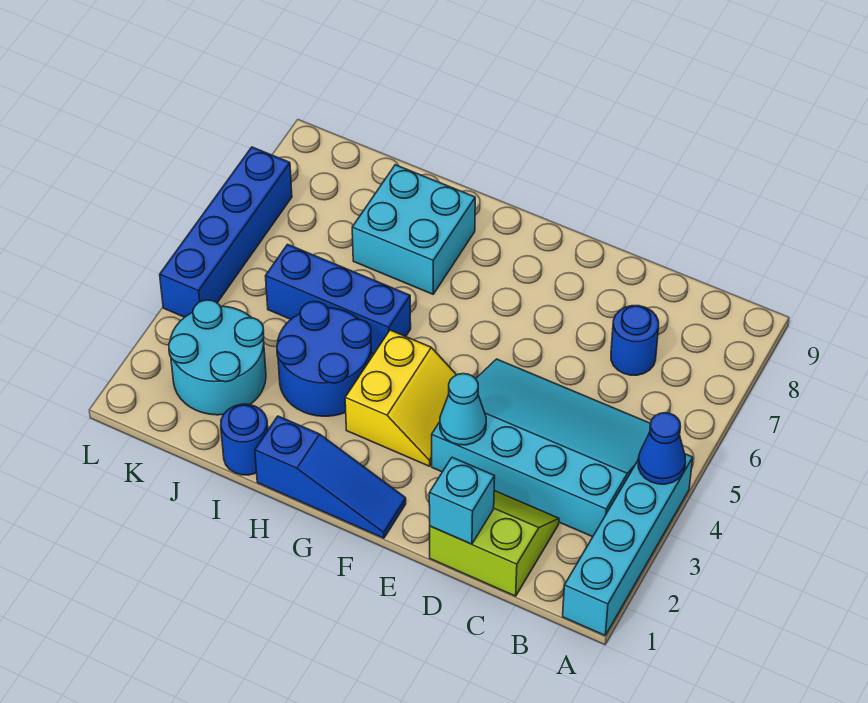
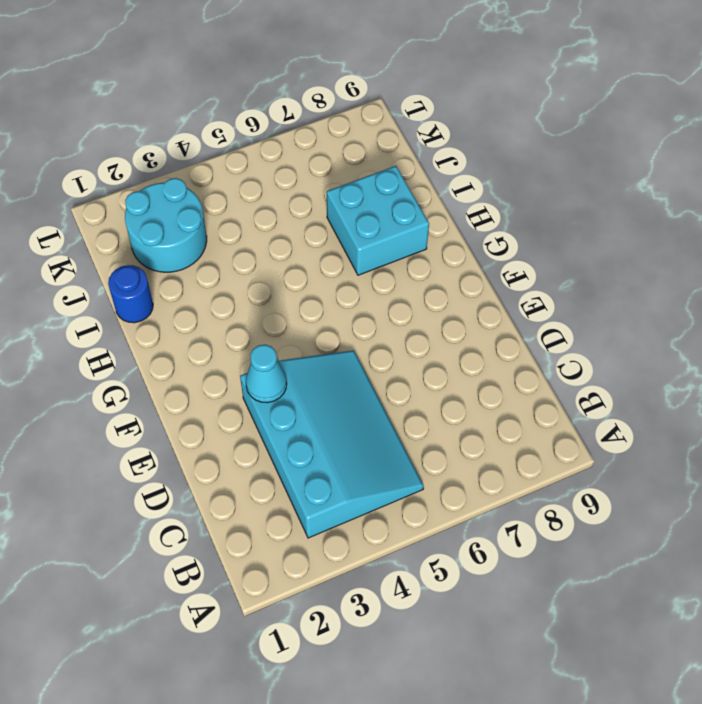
none -> cyan 1x4 brick [563,454,693,635]
none -> lime 2x2 slope [430,491,559,596]
none -> blue 1x1 round brick [611,306,659,375]

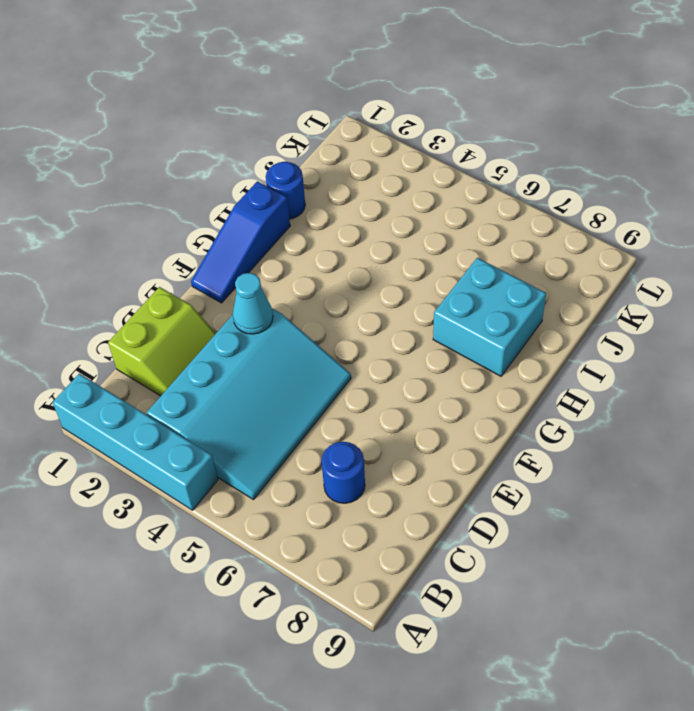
none -> yellow 2x2 slope [345,330,456,466]
none -> blue 2x2 round brick [277,302,372,416]
none -> blue 1x3 brick [266,244,411,354]

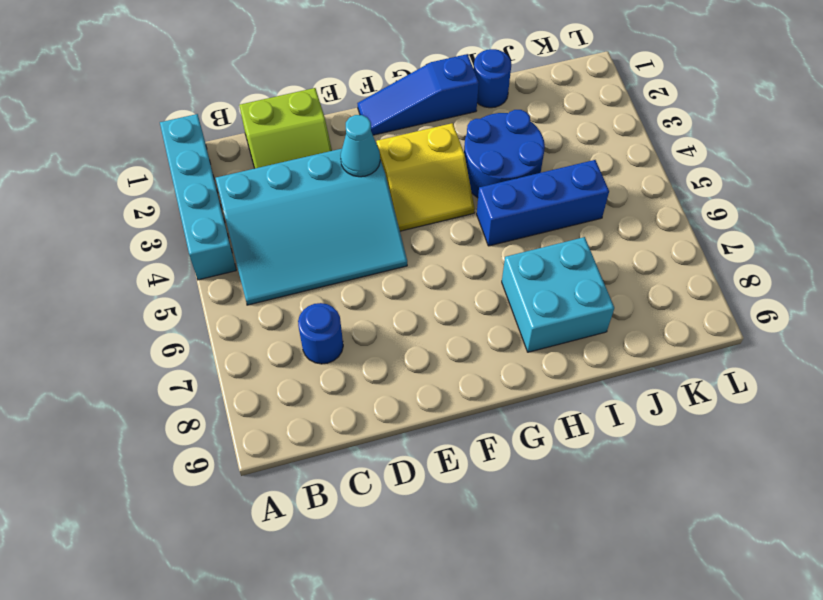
yellow 2x2 slope [376,123,475,231] -> yellow 2x2 slope turned to [345,330,456,466]
none -> cyan 2x2 round brick [169,300,266,415]
none -> blue 1x4 brick [160,147,292,317]
none -> blue 1x1 cone [638,413,686,484]

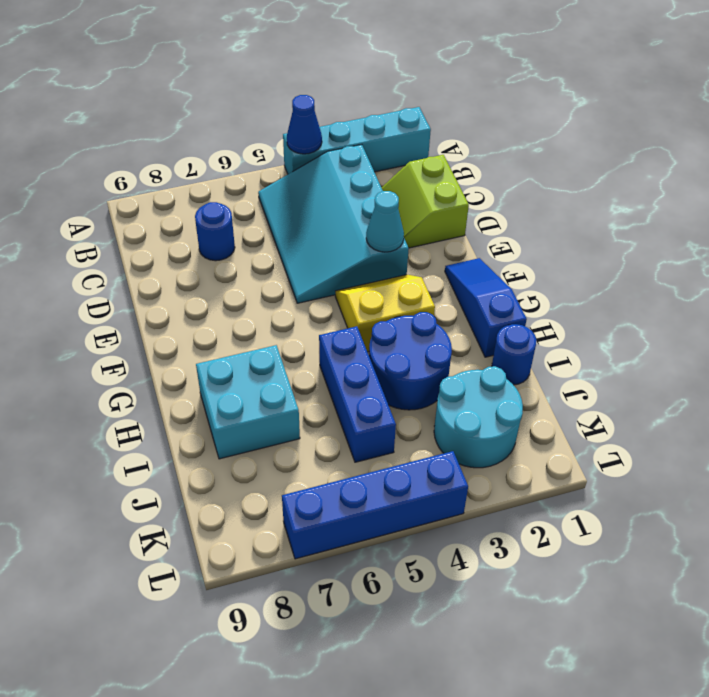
none -> cyan 1x1 brick [429,457,495,544]

